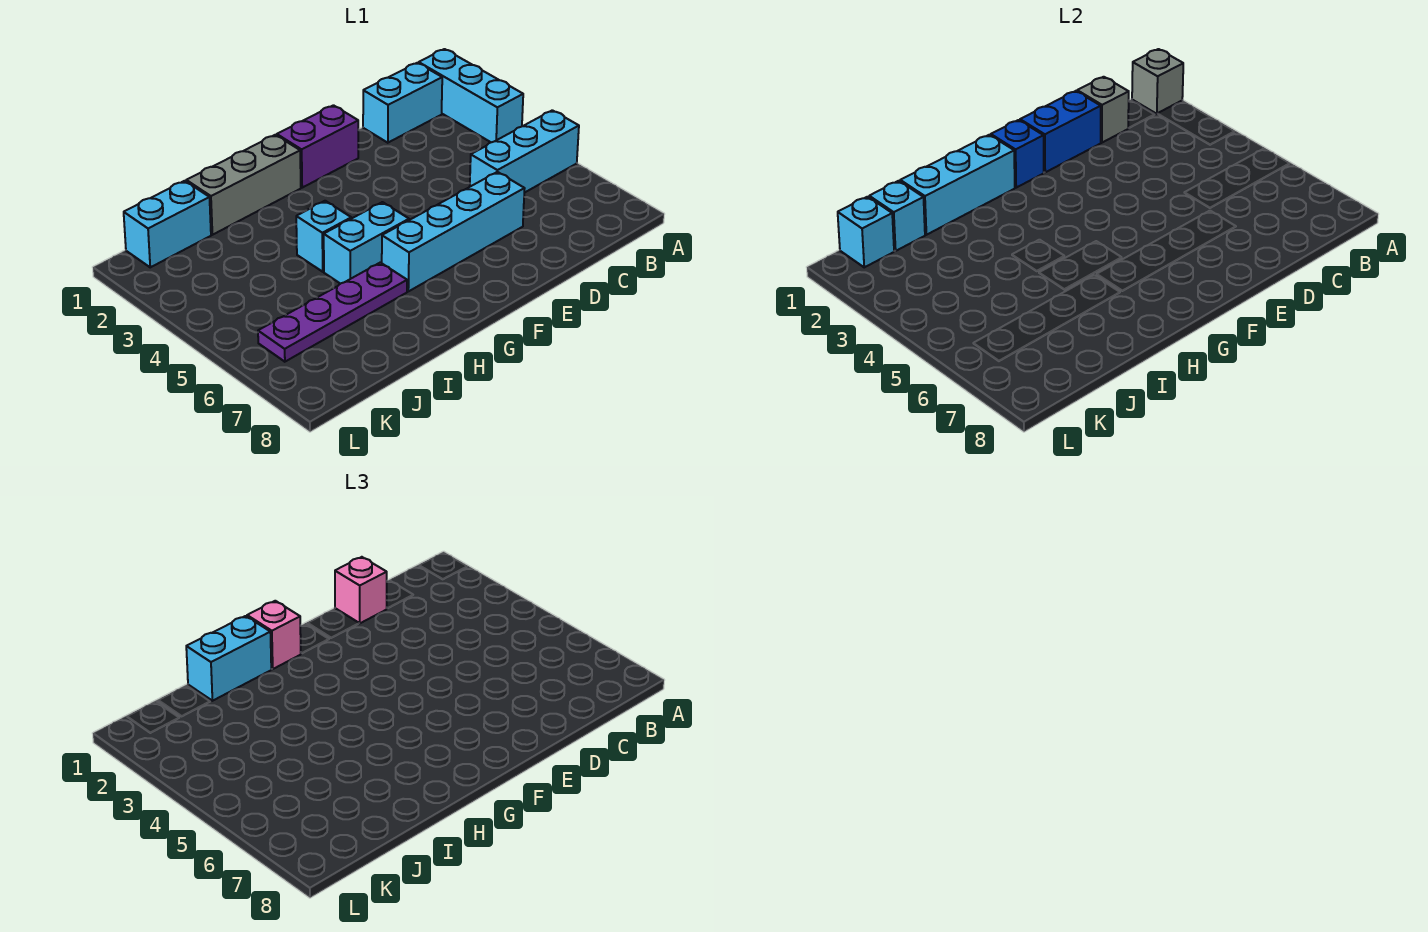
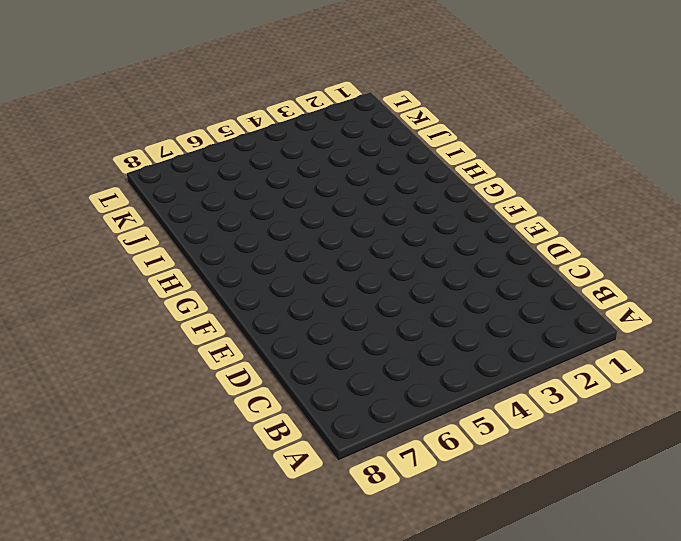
none -> cyan 1x3 brick [419,49,523,142]
none -> cyan 1x3 brick [470,110,579,193]
none -> cyan 1x2 brick [363,63,442,143]

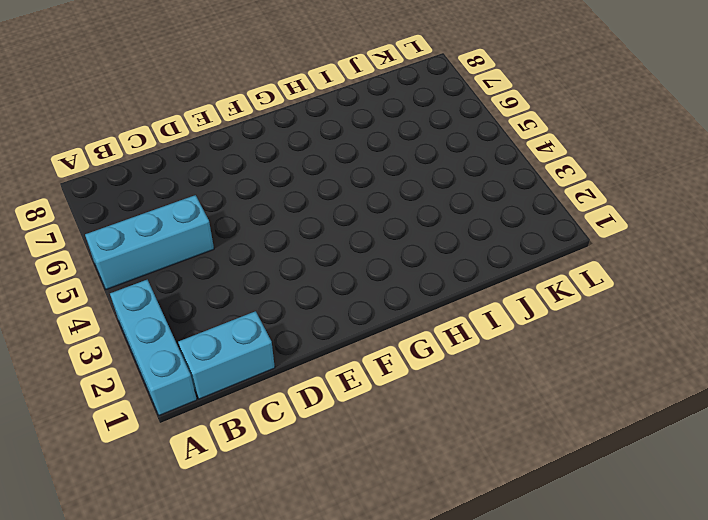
none -> cyan 1x4 brick [382,172,525,291]
none -> purple 1x2 brick [277,105,358,188]
none -> grey 1x3 brick [186,135,301,235]

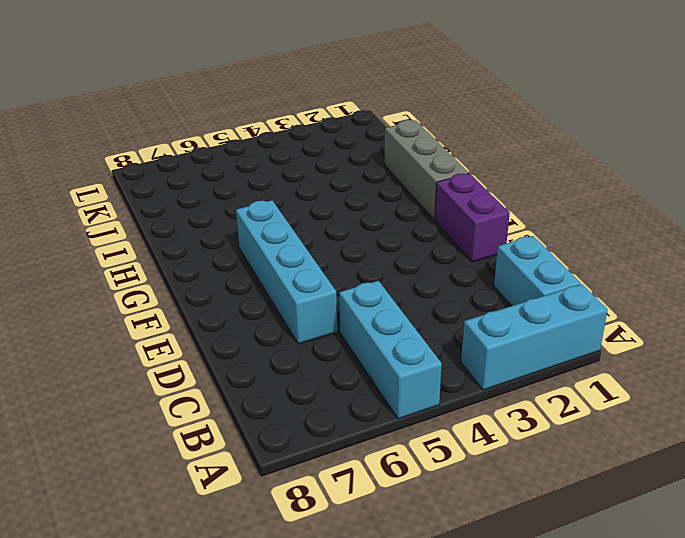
none -> cyan 1x2 brick [324,202,409,284]
none -> cyan 1x1 brick [296,201,351,272]
none -> purple 1x4 plate [258,262,407,362]

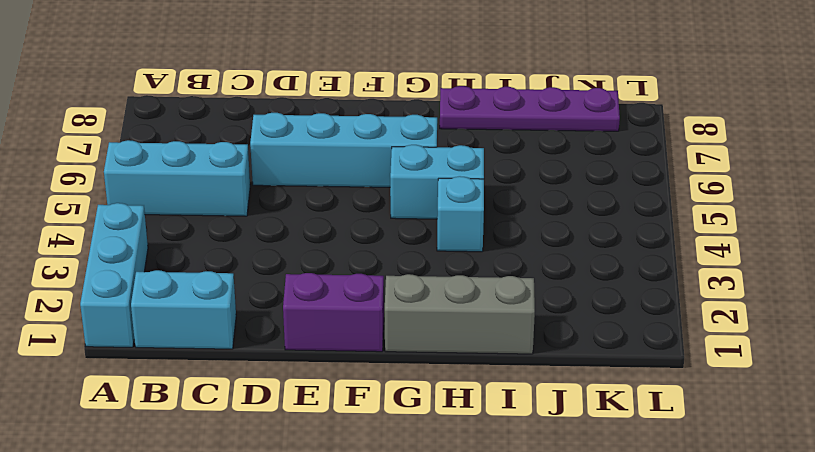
purple 1x4 plate [440,86,620,131] -> purple 1x4 plate moved to [258,262,407,362]
none -> cyan 1x2 brick [124,181,211,267]
none -> grey 1x1 brick [1132,49,1183,114]
none -> grey 1x1 brick [1077,77,1129,143]

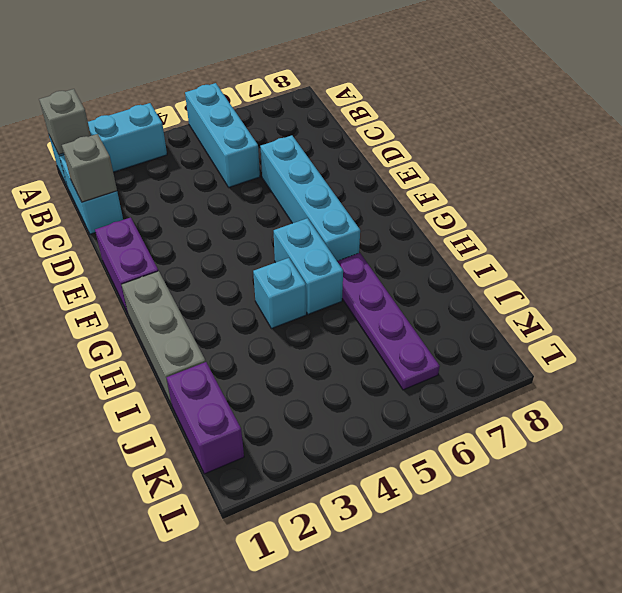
purple 1x2 brick [166,362,244,474] -> cyan 1x2 brick [124,181,211,267]
none -> blue 1x2 brick [1020,91,1101,172]
none -> blue 1x1 brick [991,120,1044,188]
none -> cyan 1x3 brick [900,135,1015,235]

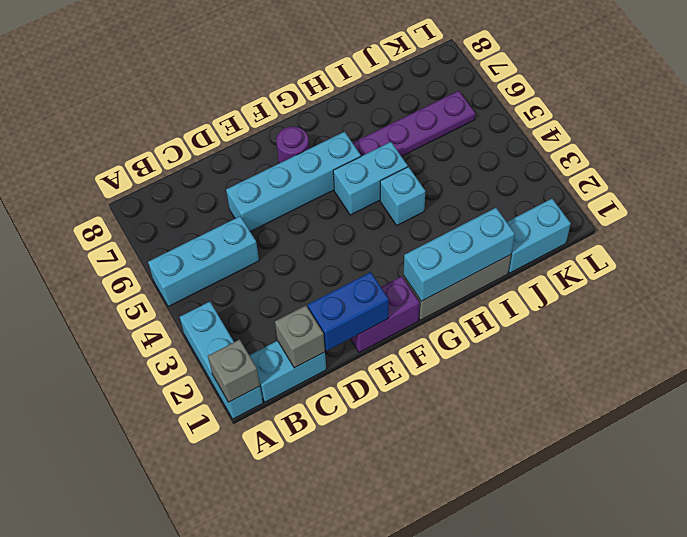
purple 1x1 round brick [276,126,309,163] -> none
none -> blue 1x1 brick [991,120,1044,188]
none -> cyan 1x1 brick [869,181,925,251]
none -> cyan 1x1 brick [838,197,894,267]

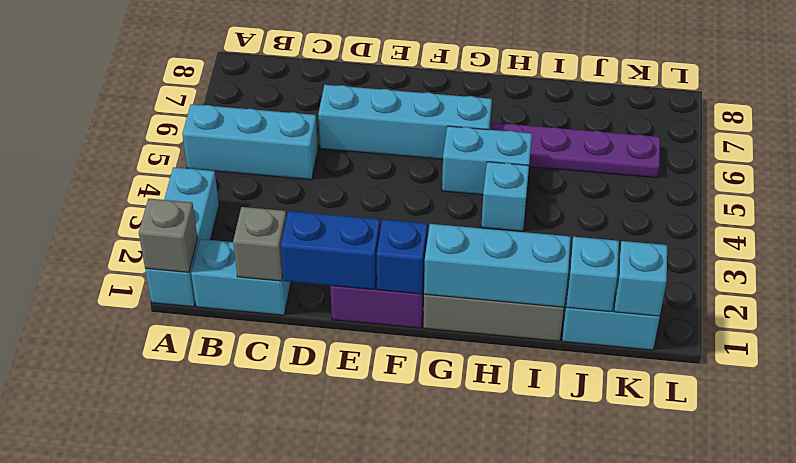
none -> pink 1x1 brick [335,557,387,623]
none -> pink 1x1 brick [247,601,301,669]
none -> cyan 1x2 brick [186,616,271,701]

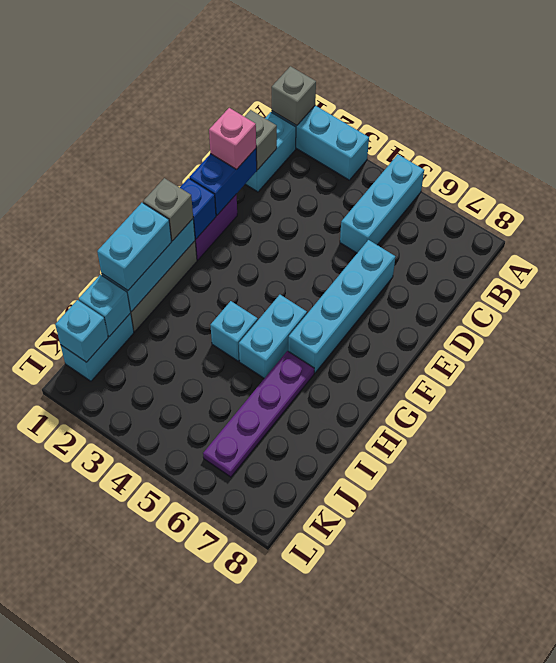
grey 1x1 brick [143,178,193,241] -> pink 1x1 brick [247,601,301,669]

